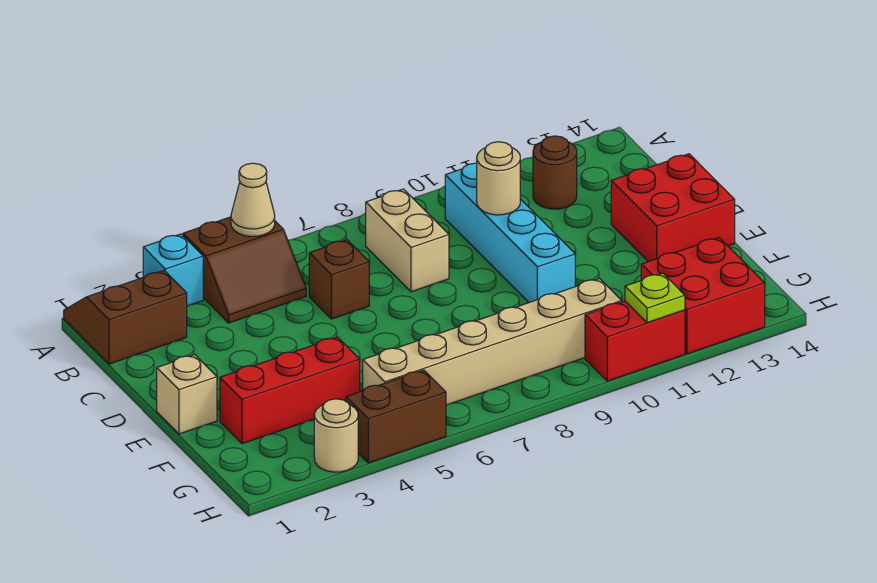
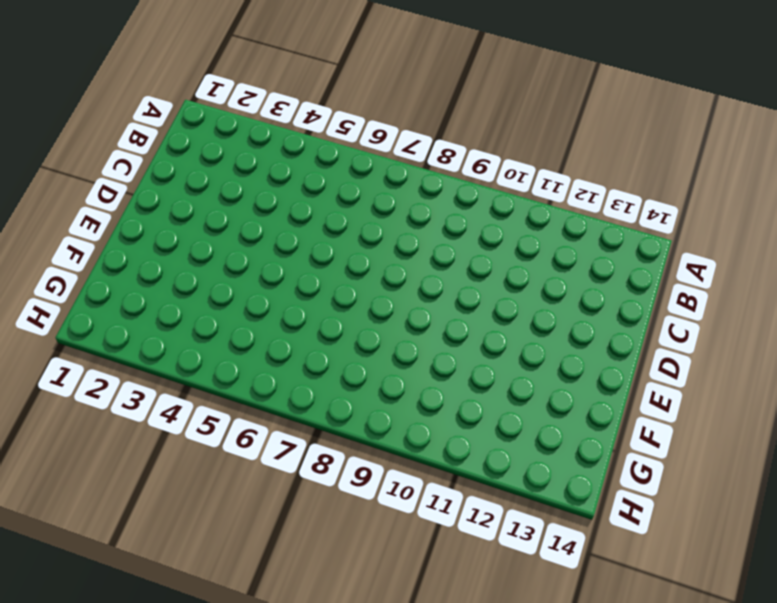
none -> brown 2x2 slope [64,270,187,364]
none -> cyan 1x1 brick [143,234,203,306]
none -> brown 2x2 slope [183,217,306,323]

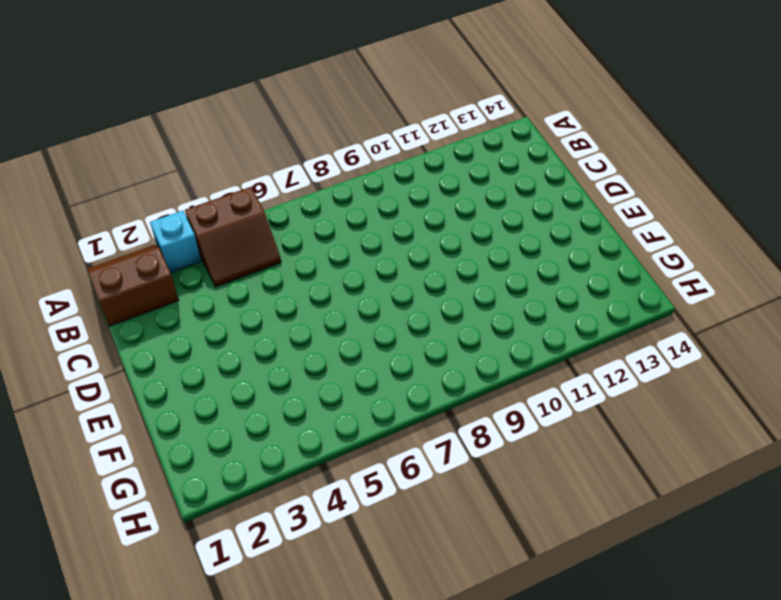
none -> tan 1x2 brick [366,189,449,292]
none -> cyan 1x4 brick [445,163,575,302]
none -> brown 1x1 round brick [533,136,577,209]

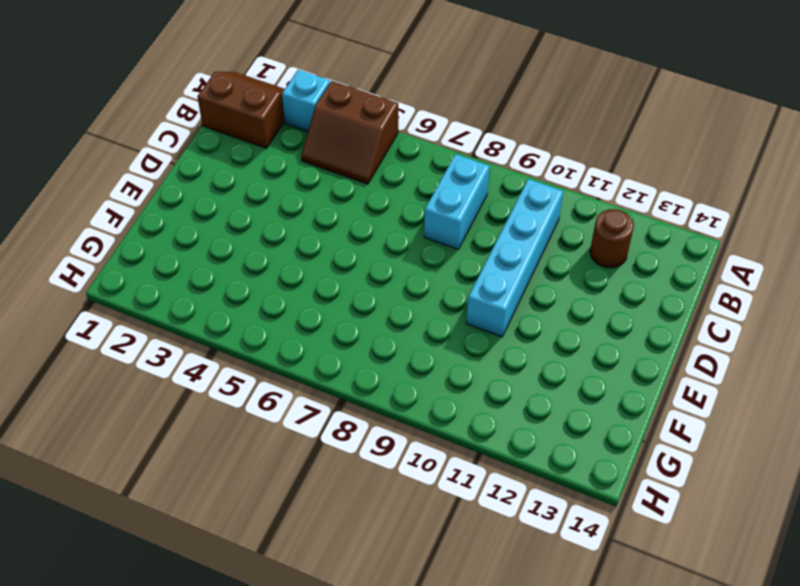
cyan 1x2 brick [424,154,490,249] -> tan 1x2 brick [366,189,449,292]
none -> brown 1x1 brick [309,240,369,319]
none -> red 2x2 brick [611,154,735,262]
none -> tan 1x1 brick [157,355,217,434]

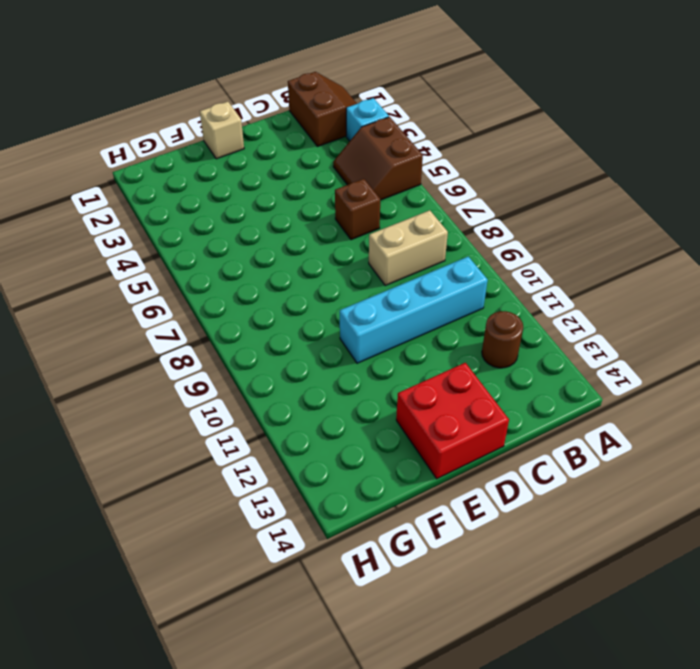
none -> red 1x3 brick [220,337,360,444]
none -> tan 1x6 brick [363,279,622,405]
none -> red 2x2 brick [641,238,765,354]

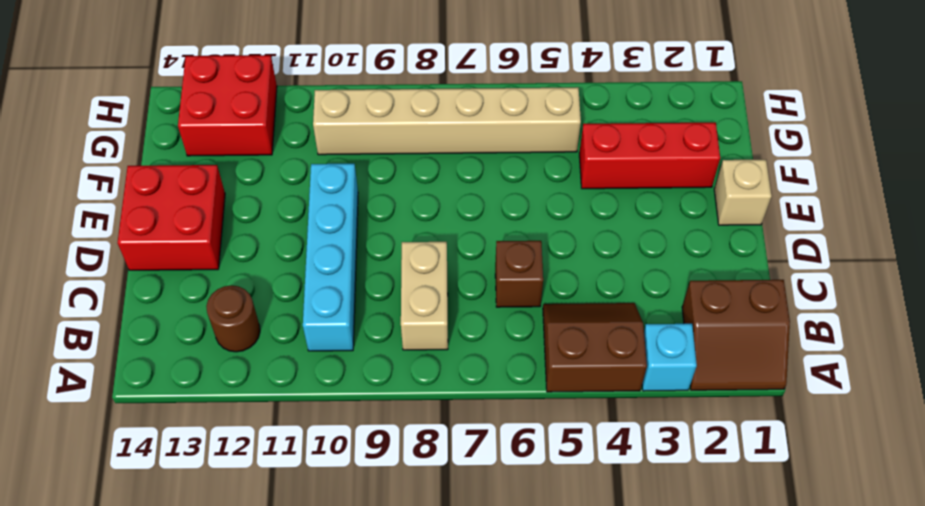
none -> tan 1x1 round brick [314,399,358,472]
none -> brown 1x2 brick [346,370,446,463]
none -> red 1x2 brick [585,301,685,381]

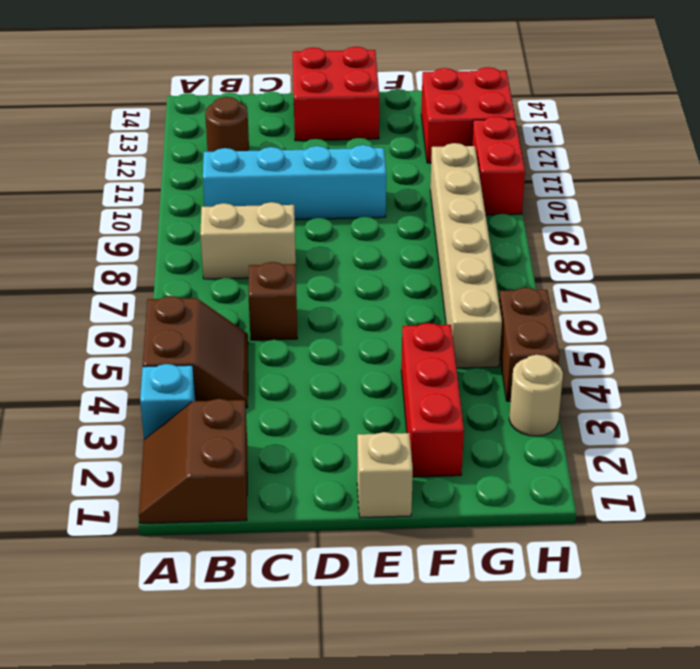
none -> tan 1x1 cone [231,163,275,237]
none -> tan 1x1 round brick [477,142,520,215]
none -> lime 1x1 plate [625,273,685,323]

